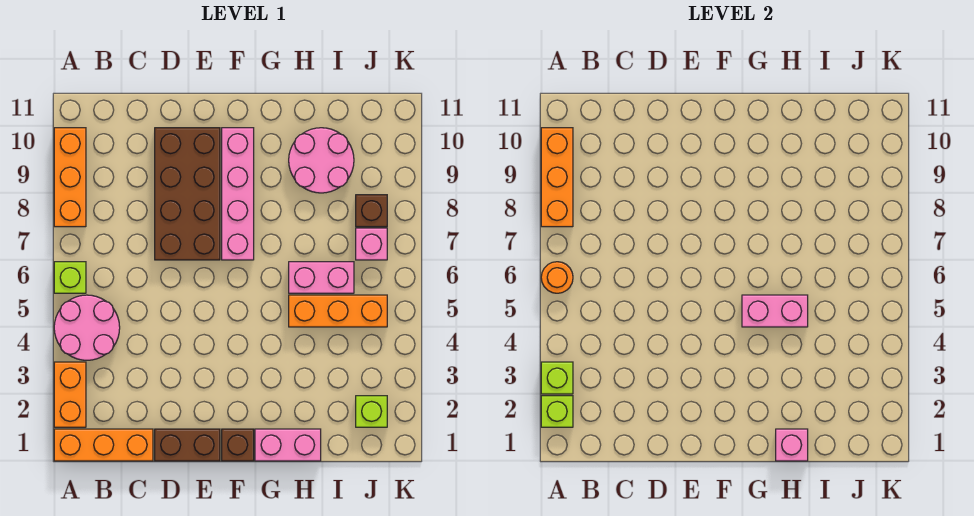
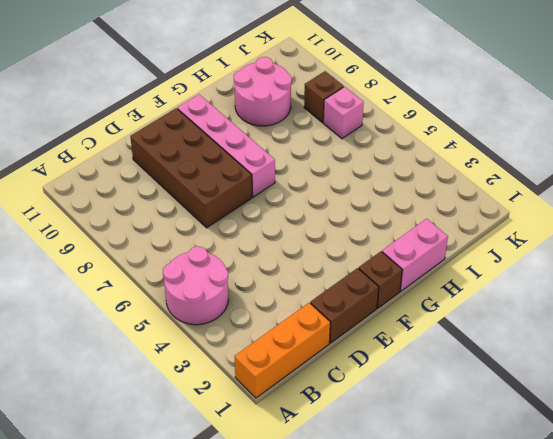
none -> orange 1x2 brick [54,362,86,427]
none -> lime 1x1 brick [54,262,86,293]
none -> orange 1x3 brick [54,128,86,227]

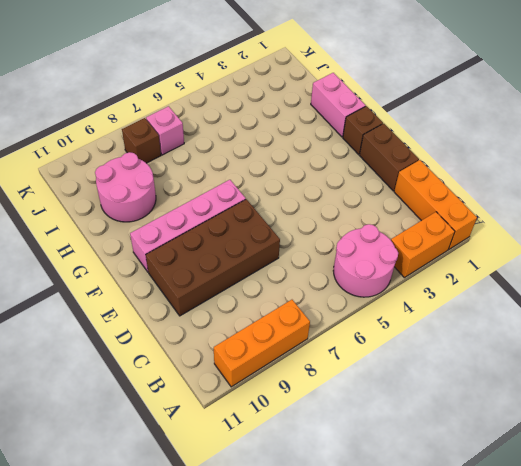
none -> lime 1x1 brick [54,262,86,293]
none -> orange 1x3 brick [289,295,387,327]
none -> pink 1x2 brick [289,262,354,293]

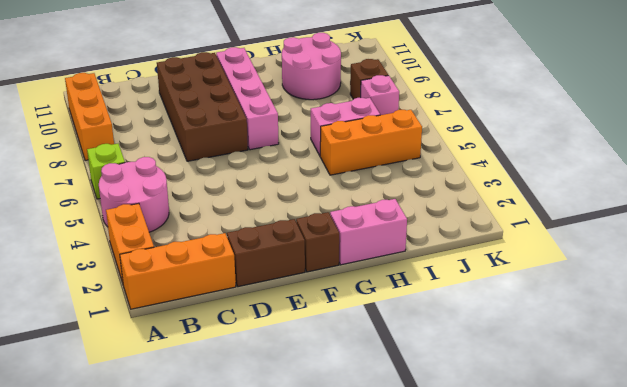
none -> lime 1x1 brick [356,396,387,427]
none -> lime 1x1 brick [541,396,573,427]
none -> lime 1x1 brick [541,362,573,394]

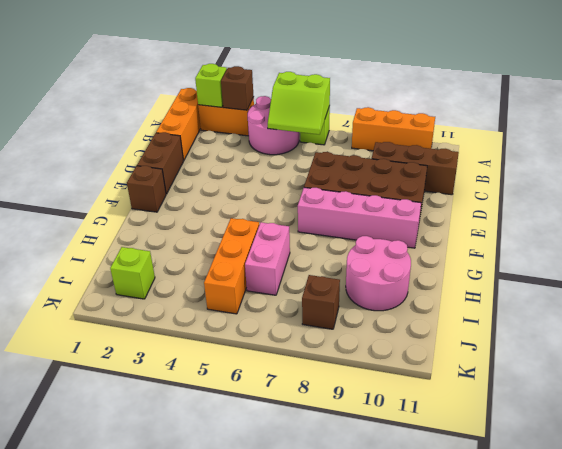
brown 1x1 brick [221,66,254,110] -> lime 1x1 brick [541,362,573,394]
lime 2x2 slope [268,72,330,135] -> orange 1x1 round brick [541,262,573,293]
brown 1x3 brick [372,142,459,195] -> none
none -> pink 1x2 brick [255,429,321,461]
none -> pink 1x1 brick [356,228,387,260]
none -> orange 1x3 brick [541,128,573,227]

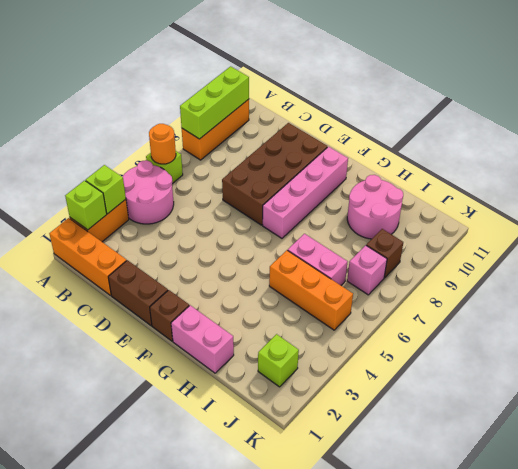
lime 1x3 brick [180,66,249,139] -> orange 1x3 brick [541,128,573,227]
none -> pink 1x2 brick [742,295,808,327]
none -> pink 1x1 brick [776,429,808,461]

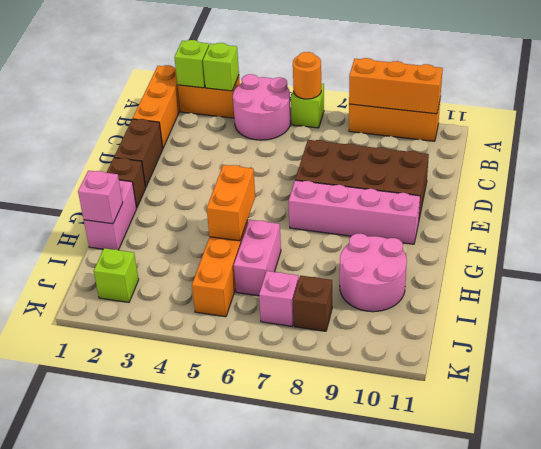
orange 1x2 brick [207,165,255,241] -> pink 1x2 brick [742,295,808,327]

